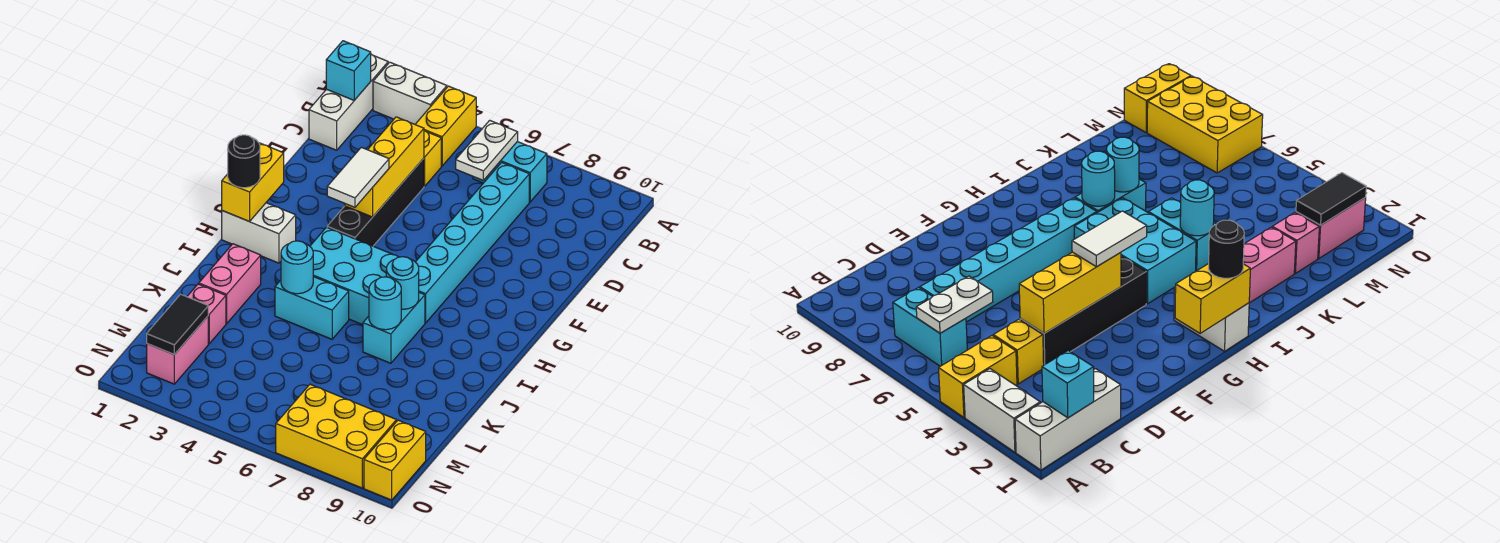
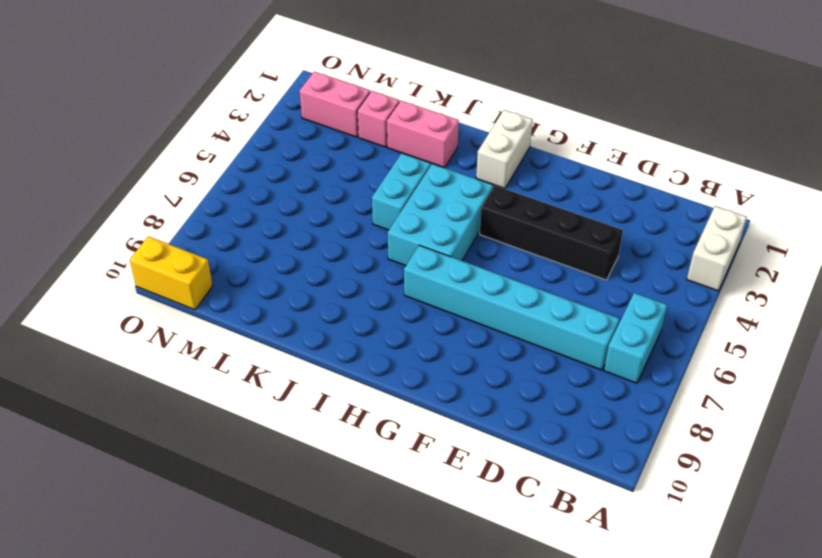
none -> white 1x3 brick [309,54,388,150]
none -> yellow 1x2 brick [415,86,476,166]
none -> yellow 1x1 brick [424,130,441,186]

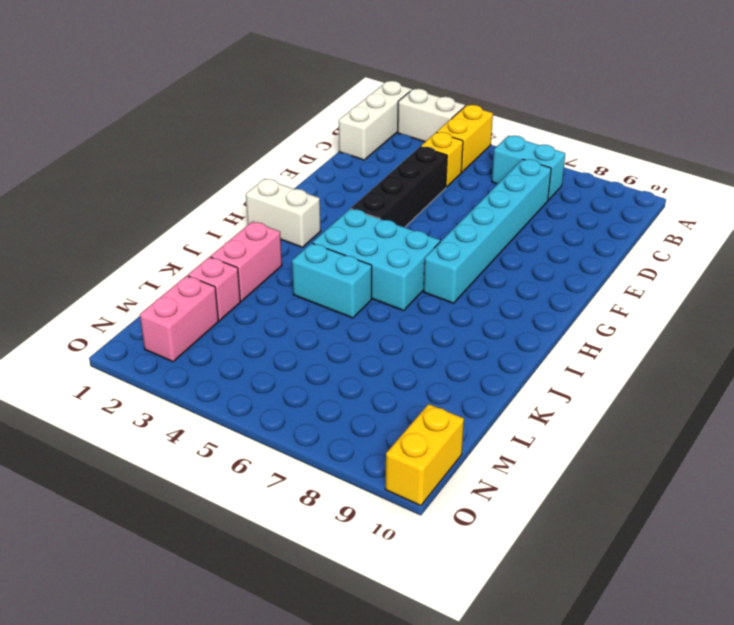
none -> cyan 1x2 brick [363,293,425,363]
none -> yellow 2x3 brick [276,384,396,488]
none -> cyan 1x1 brick [326,41,371,100]

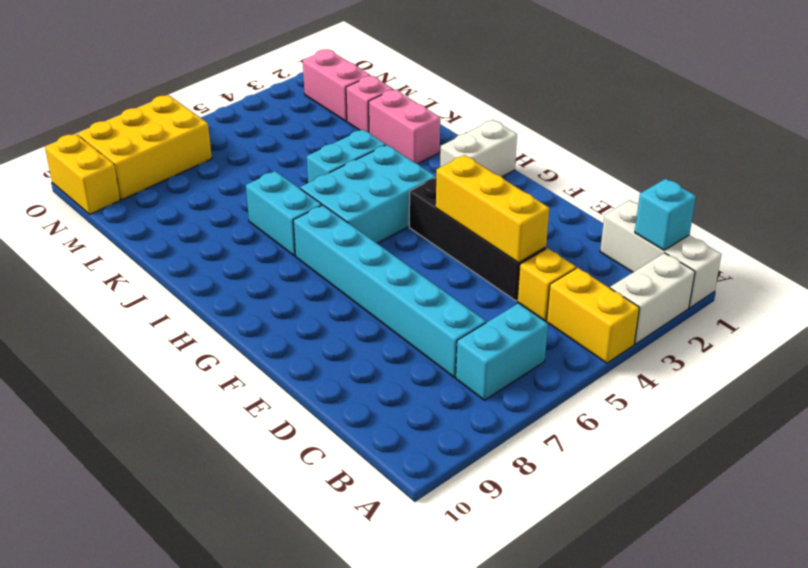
none -> white 1x2 plate [456,120,518,180]
none -> yellow 1x2 brick [222,143,284,221]
none -> cyan 1x1 round brick [386,257,419,309]

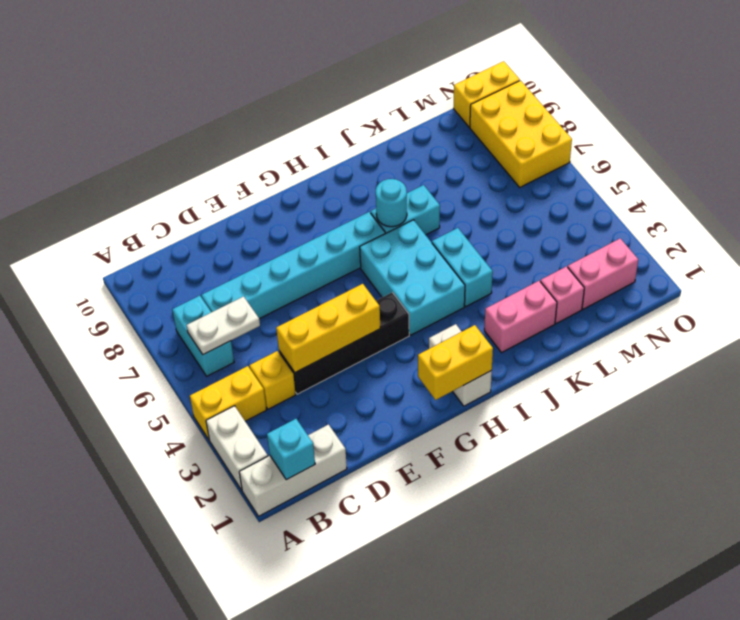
none -> cyan 1x1 round brick [281,241,313,294]
none -> cyan 1x1 round brick [369,277,401,330]
none -> black 1x2 tile [147,294,208,354]

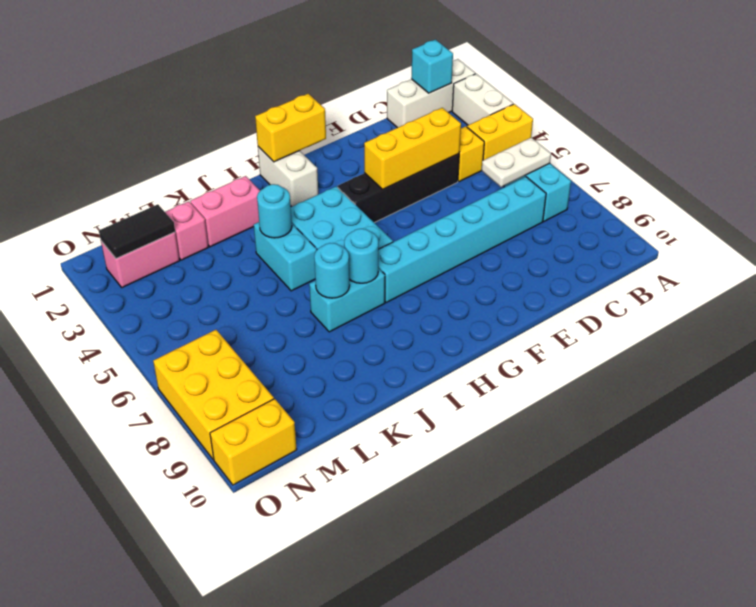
none -> white 1x2 tile [327,147,389,207]
none -> black 1x1 round brick [228,135,260,188]

